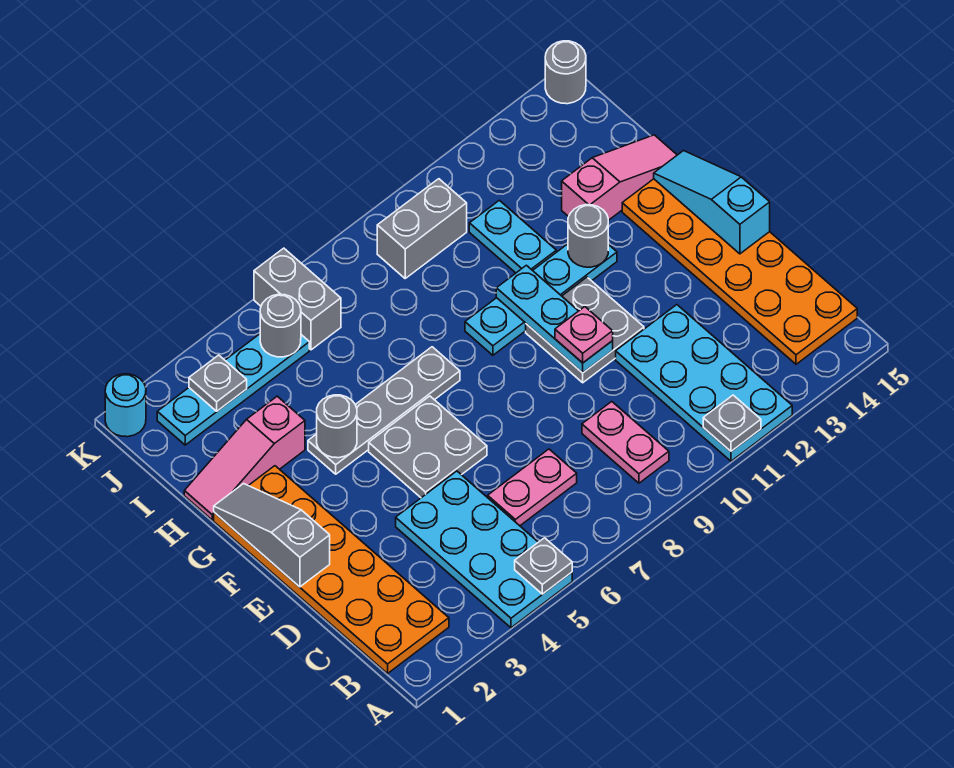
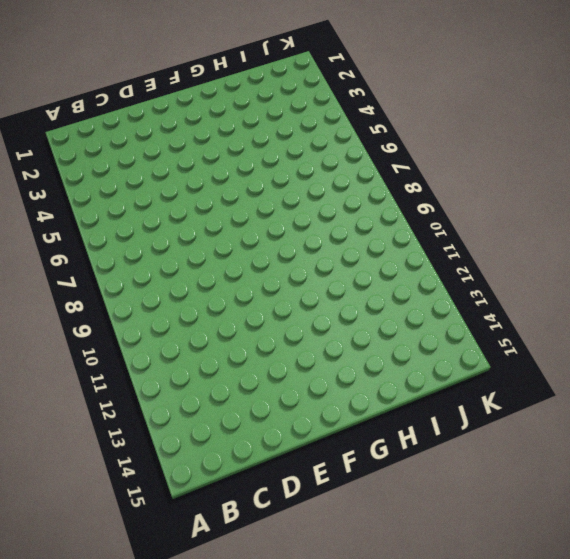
none -> cyan 2x4 plate [396,471,572,628]
none -> cyan 2x4 plate [616,305,792,461]
none -> orange 2x6 plate [214,466,449,674]

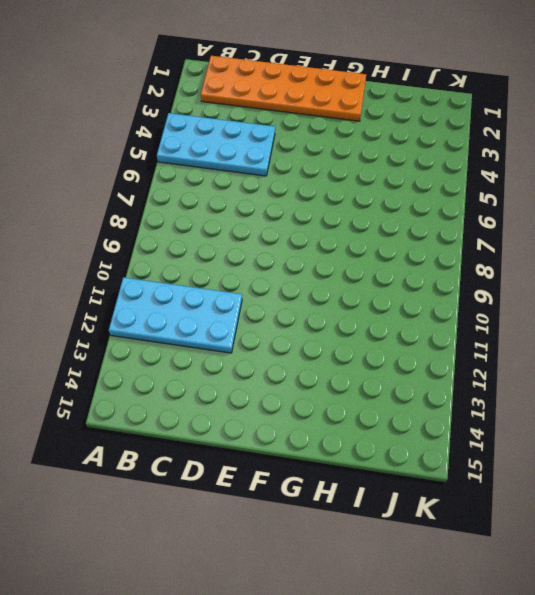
none -> pink 1x2 plate [582,402,669,483]
none -> orange 2x6 plate [622,179,857,364]
none -> pink 1x2 plate [488,449,577,526]

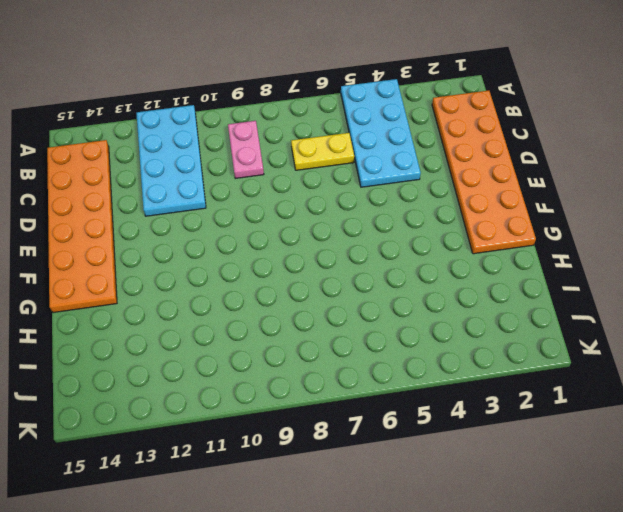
yellow 1x2 plate [291,133,354,170] -> pink 1x2 plate [488,449,577,526]
none -> grey 2x2 plate [369,396,487,498]
none -> grey 2x2 plate [526,277,644,383]
none -> grey 1x4 plate [308,347,460,474]

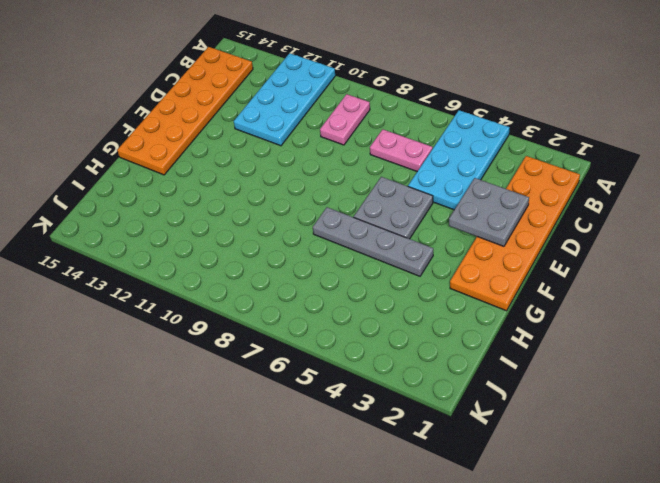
grey 2x2 plate [449,178,529,246] -> grey 2x2 plate moved to [526,277,644,383]
none -> cyan 1x4 plate [465,244,617,355]
none -> pink 1x3 slope [184,396,305,520]
none -> cyan 1x2 plate [469,200,556,273]

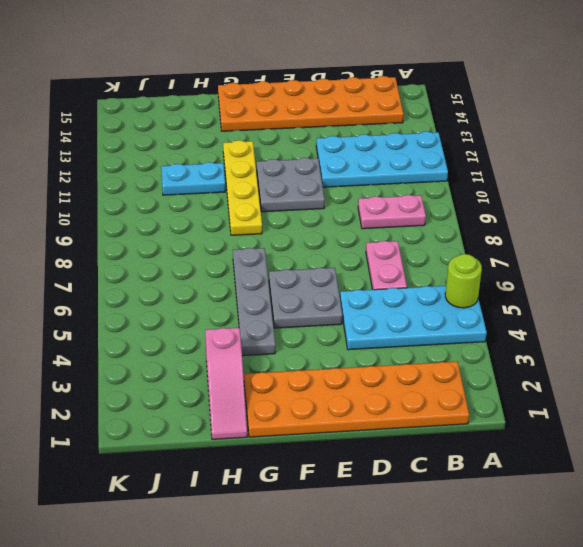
lime 1x1 round brick [445,254,482,308] -> grey 1x1 plate [515,538,572,594]
yellow 1x4 plate [223,140,262,235] -> cyan 1x4 plate [465,244,617,355]
none -> pink 1x3 slope [562,135,677,220]
none -> cyan 1x4 plate [157,334,309,445]
none -> grey 1x2 brick [254,248,341,350]

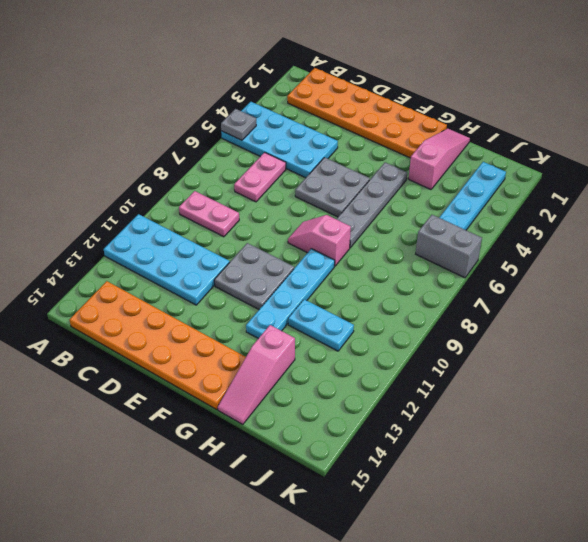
pink 1x2 slope [288,215,351,266] -> none
none -> grey 1x2 brick [377,179,467,278]
none -> cyan 1x1 round brick [105,374,146,437]
none -> grey 1x1 round brick [545,41,586,104]

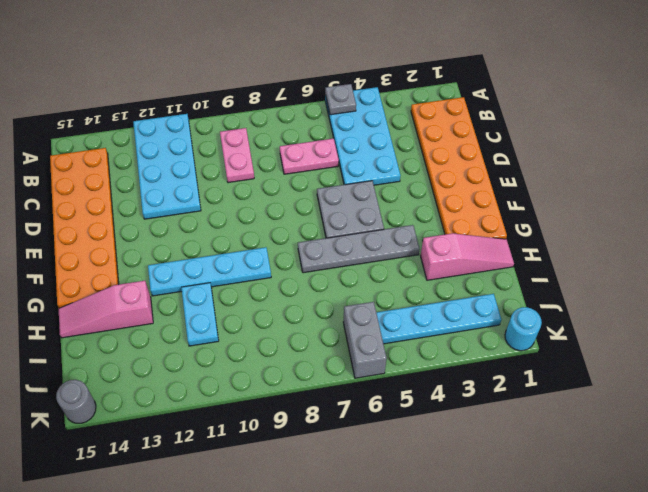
none -> grey 2x2 plate [526,277,644,383]
none -> grey 1x2 brick [377,179,467,278]
none -> grey 1x1 plate [703,395,761,451]

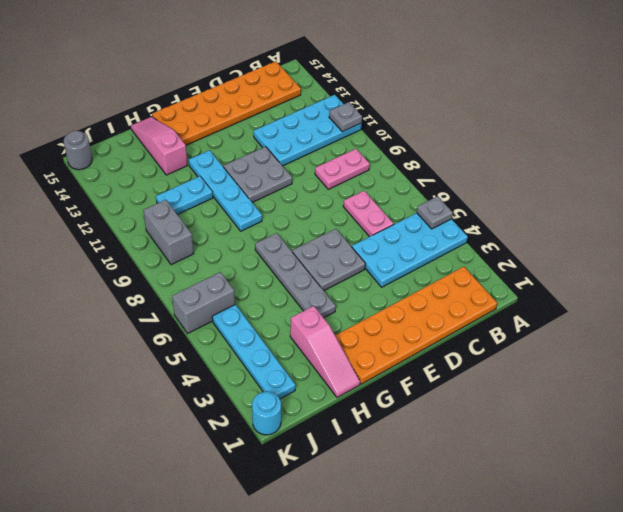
none -> grey 1x3 slope [214,484,330,587]
none -> cyan 1x3 plate [496,265,613,373]
none -> cyan 1x3 slope [654,151,770,254]

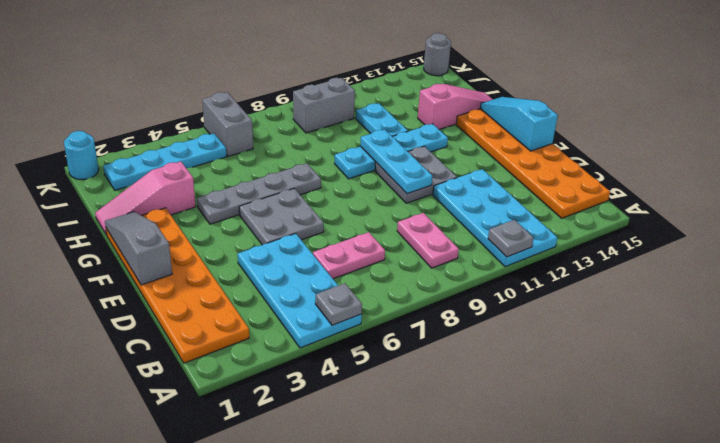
none -> grey 1x1 round brick [317,395,357,458]
none -> grey 1x1 round brick [568,205,608,267]
none -> grey 1x1 plate [189,355,247,411]

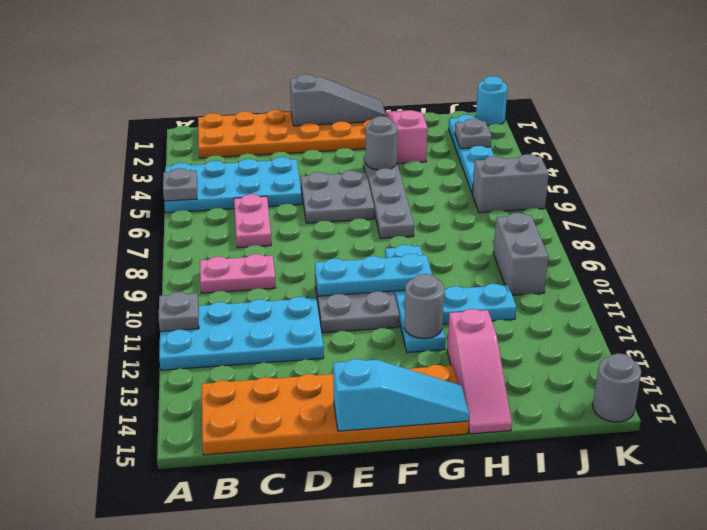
none -> grey 1x1 round brick [260,294,301,357]
none -> pink 1x1 plate [555,307,613,363]

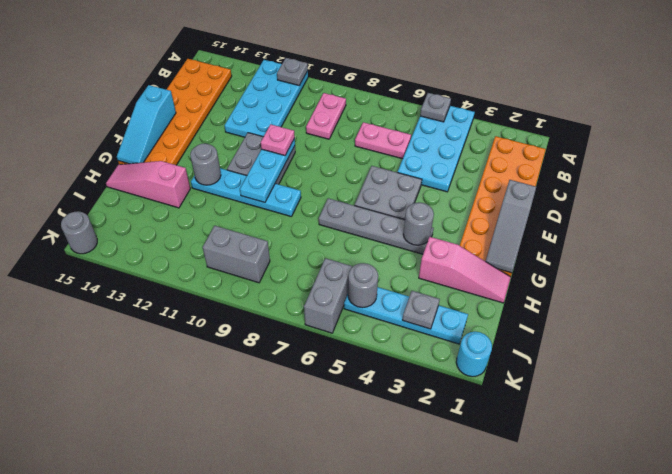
none -> cyan 1x2 plate [469,200,556,273]

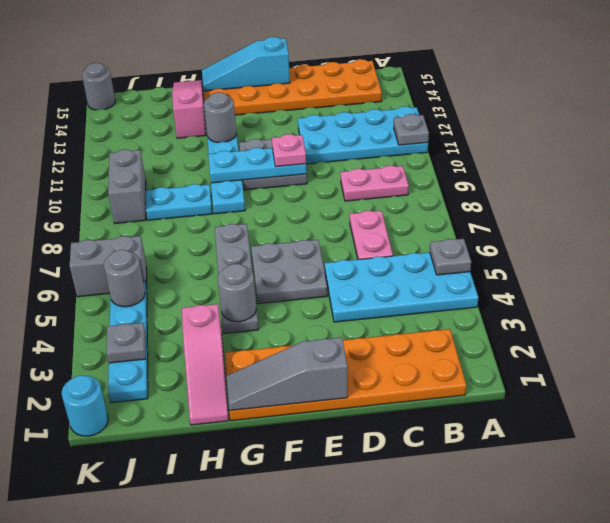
cyan 1x2 plate [146,184,212,220] -> cyan 1x2 plate moved to [469,200,556,273]

